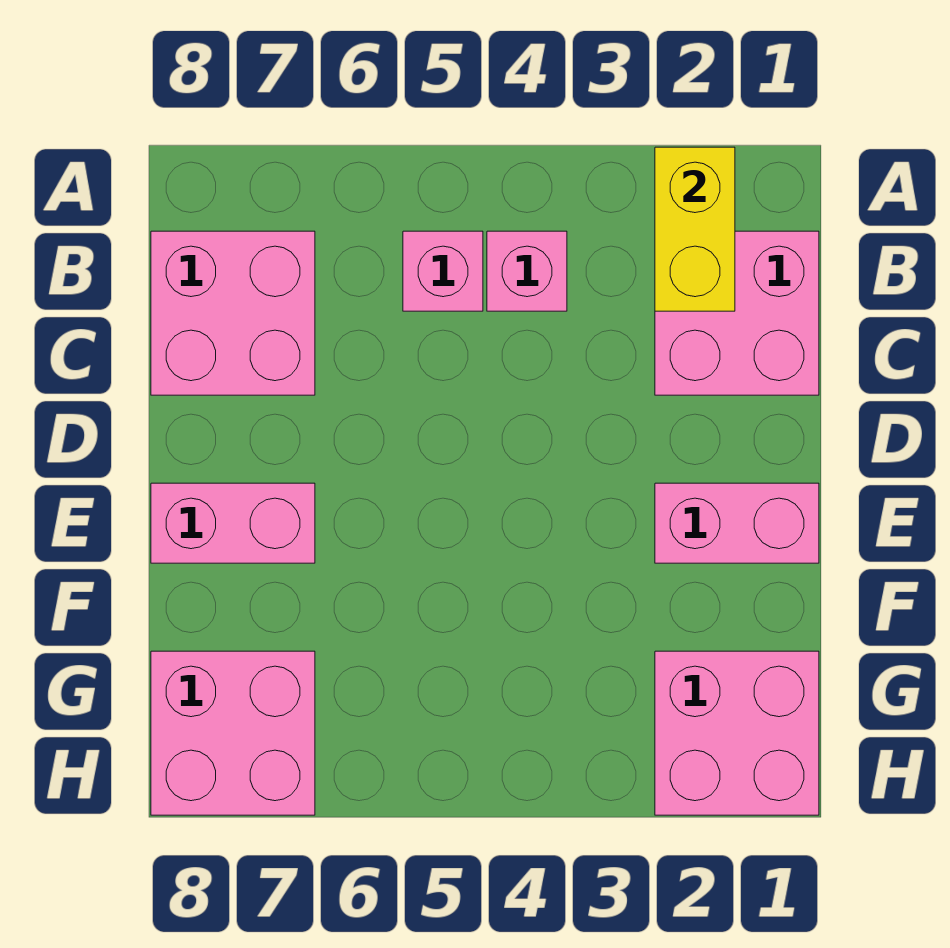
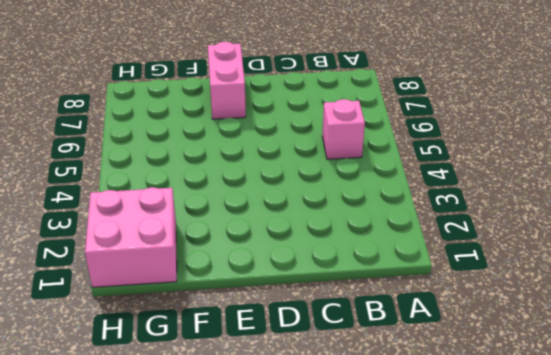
none -> pink 2x2 brick [655,231,819,395]
none -> pink 1x1 brick [487,231,567,311]

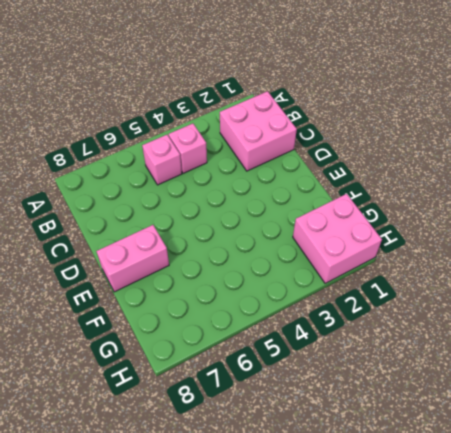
none -> pink 2x2 brick [151,231,315,395]
none -> pink 1x2 brick [655,483,819,563]

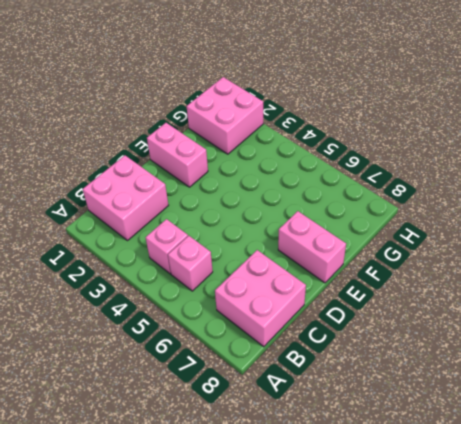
none -> pink 2x2 brick [151,651,315,815]
none -> yellow 1x2 brick [655,147,735,311]

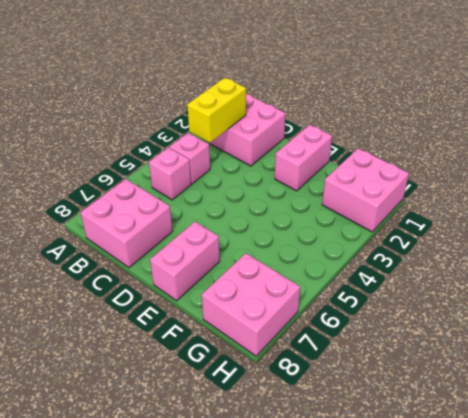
yellow 1x2 brick [187,78,246,143] -> yellow 1x2 brick turned to [655,147,735,311]

